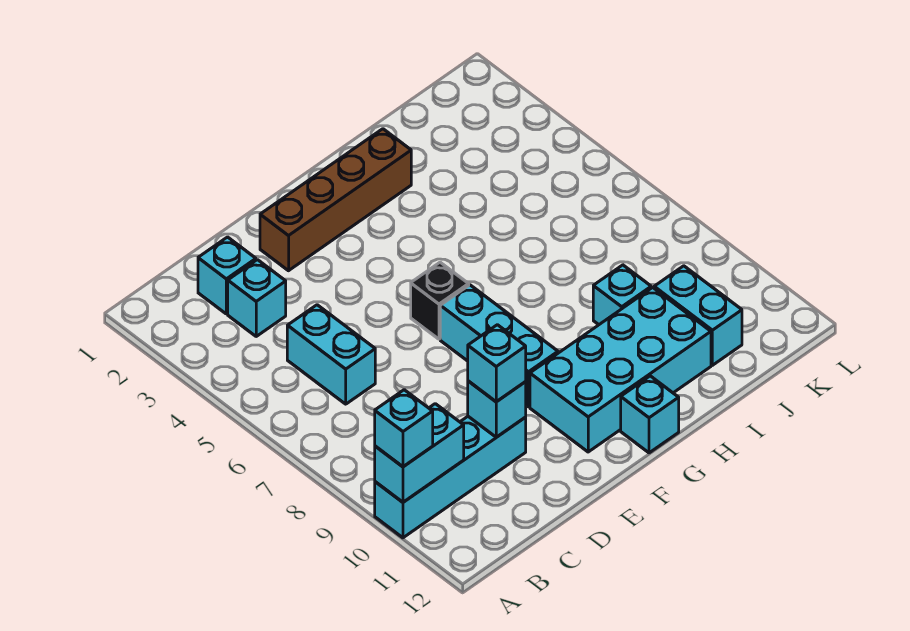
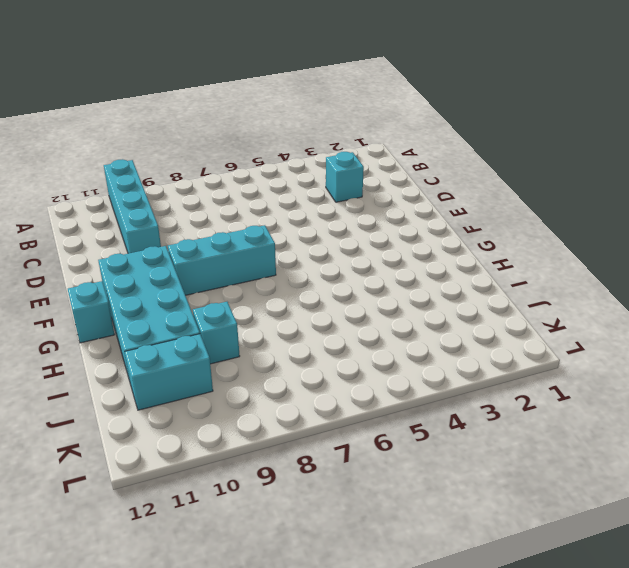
none -> cyan 1x1 brick [198,237,256,314]
none -> cyan 1x2 brick [287,305,375,404]
none -> brown 1x4 brick [260,129,411,271]

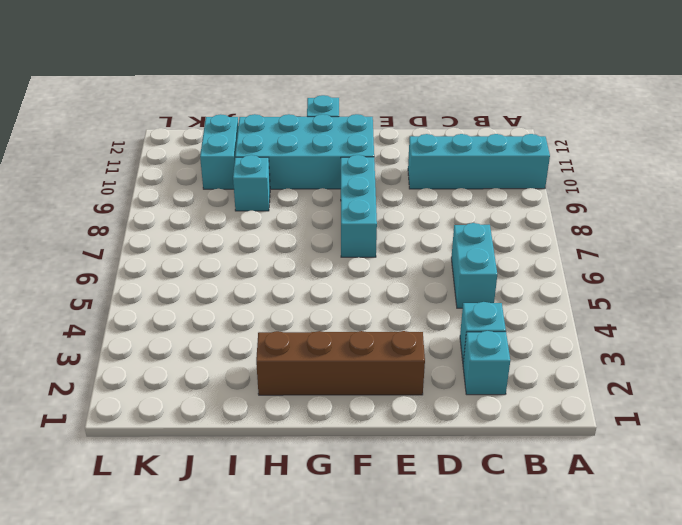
none -> black 1x1 brick [411,262,469,339]
none -> cyan 1x2 brick [375,404,464,502]
none -> cyan 1x1 brick [468,381,526,437]

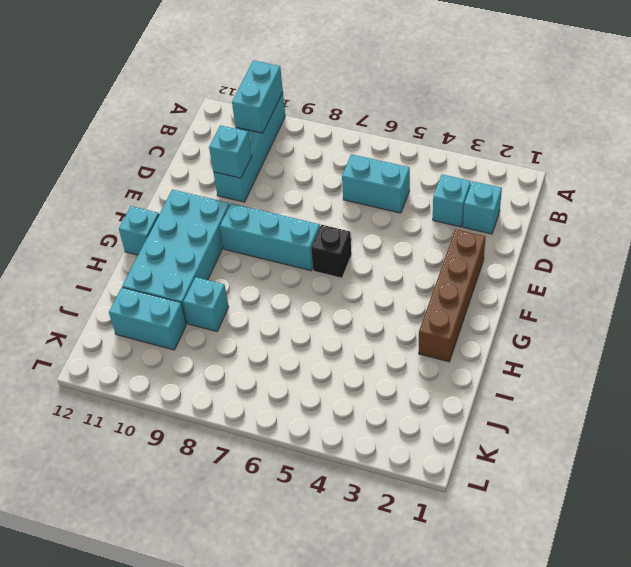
none -> cyan 1x1 brick [375,390,433,467]
none -> cyan 1x1 brick [468,325,526,402]

